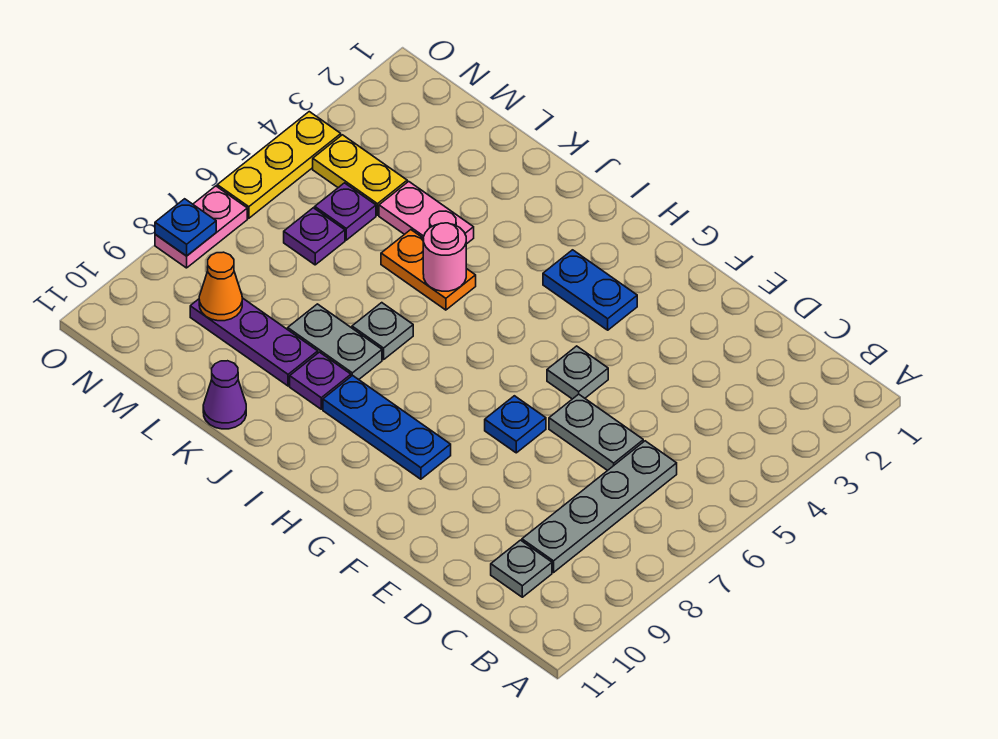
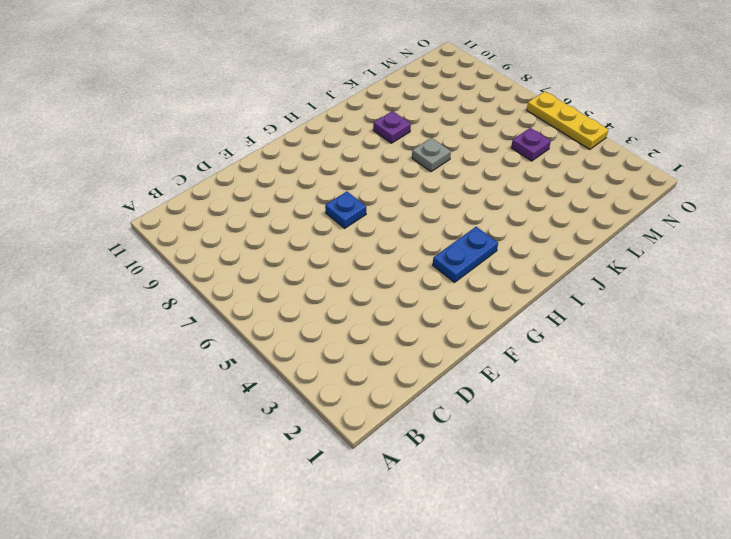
none -> grey 1x4 plate [522,441,677,572]
none -> grey 1x1 plate [491,540,552,597]
none -> grey 1x2 plate [549,394,643,471]

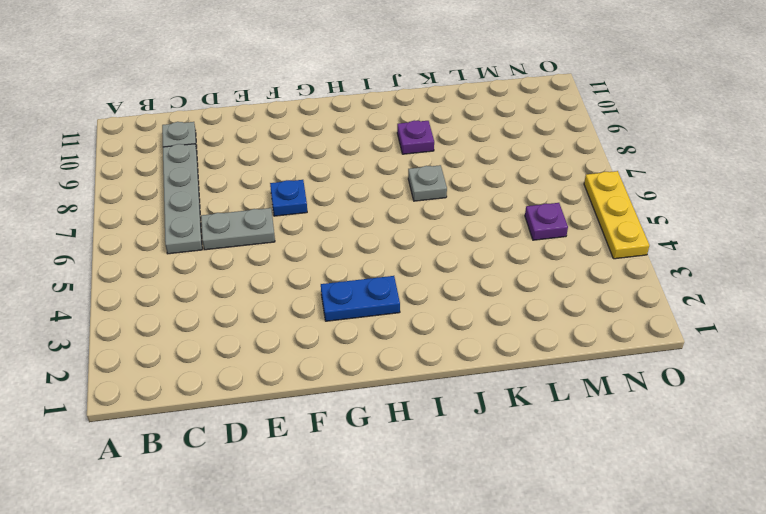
none -> grey 1x1 plate [547,346,608,399]
none -> blue 1x3 plate [323,375,451,479]
none -> orange 1x2 plate [381,230,476,310]

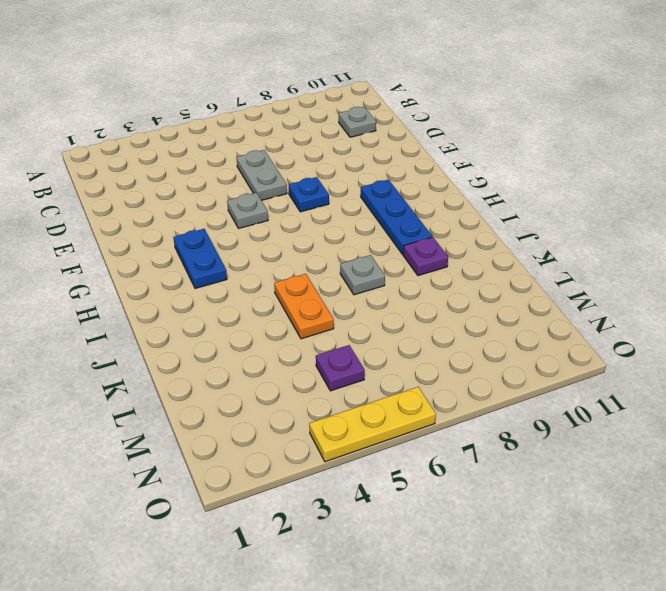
none -> grey 1x4 plate [522,441,677,572]
none -> grey 1x2 plate [288,304,382,380]
none -> pink 1x2 plate [379,181,474,244]

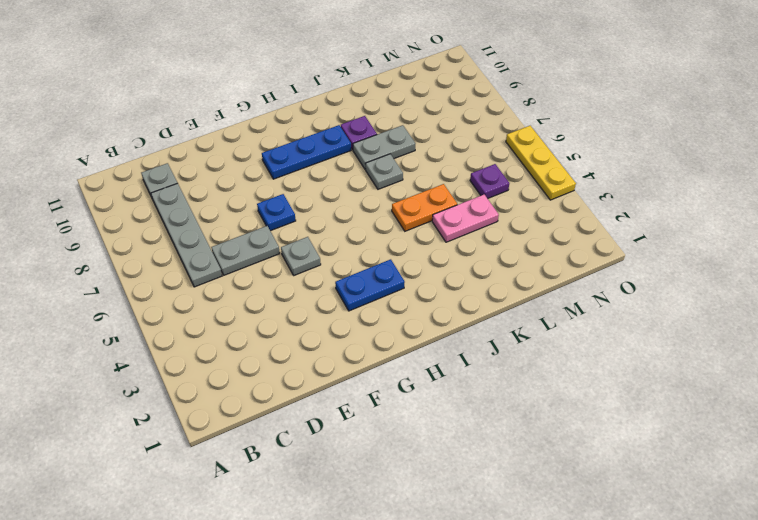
none -> purple 1x3 plate [190,298,318,386]
none -> purple 1x1 cone [203,361,246,429]
none -> yellow 1x2 plate [313,135,407,215]

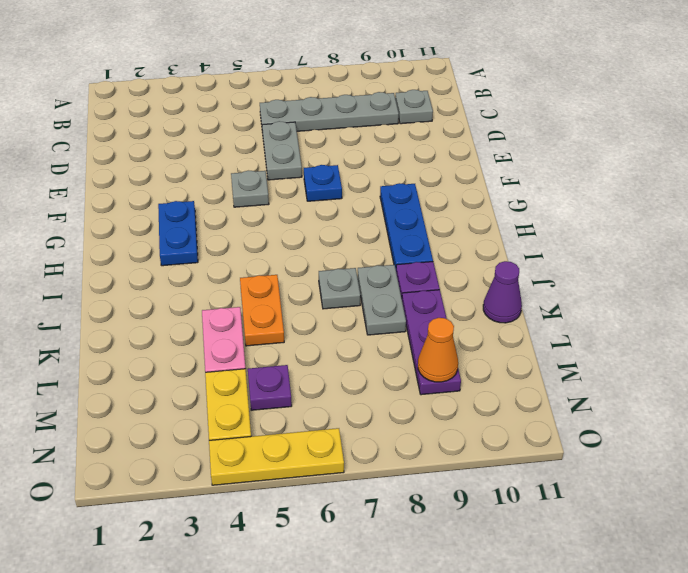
none -> purple 1x1 plate [284,208,345,265]
none -> pink 1x2 plate [155,186,247,268]
none -> pink 1x1 round brick [423,223,466,291]

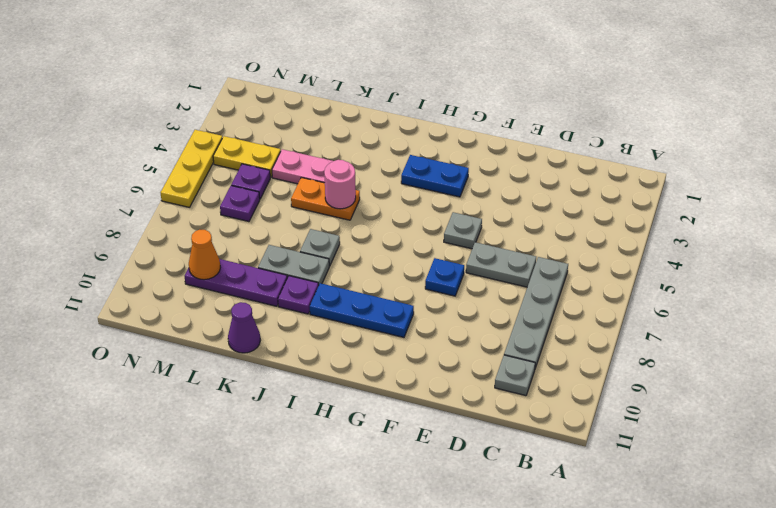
none -> pink 1x2 plate [155,186,247,268]
none -> blue 1x1 plate [155,199,216,256]

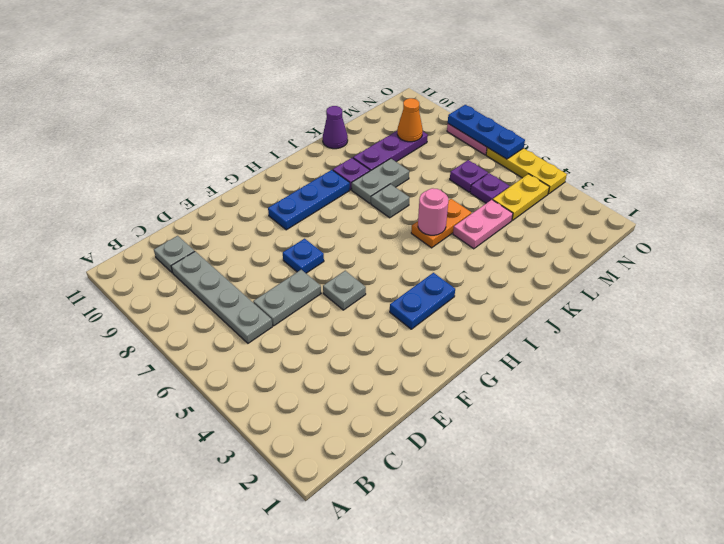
blue 1x3 plate [448,105,525,159] -> blue 1x1 plate [155,199,216,256]

